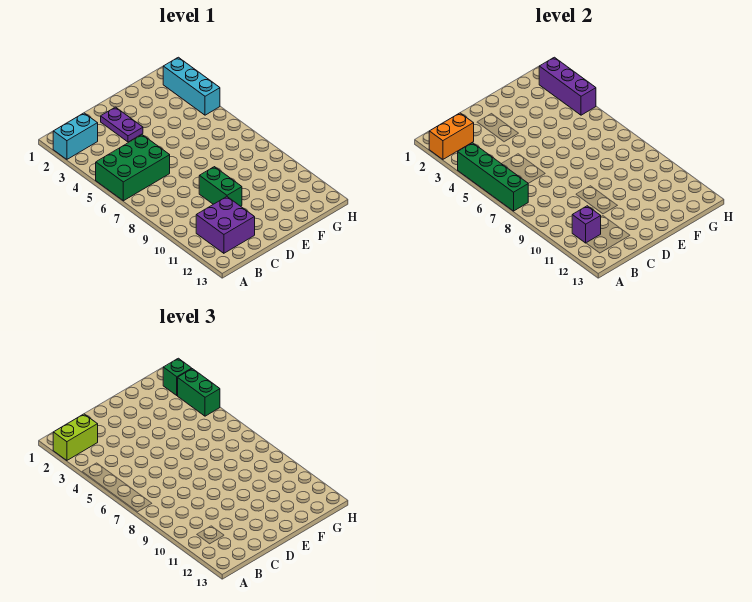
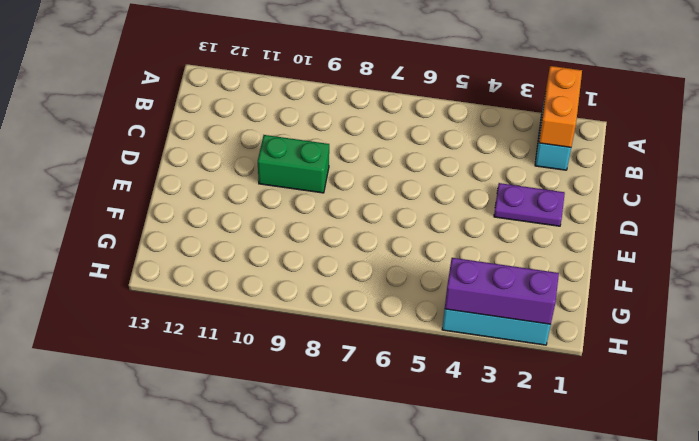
none -> green 2x3 brick [96,135,170,201]
none -> purple 2x2 brick [196,197,255,253]
none -> green 1x4 brick [458,143,528,211]

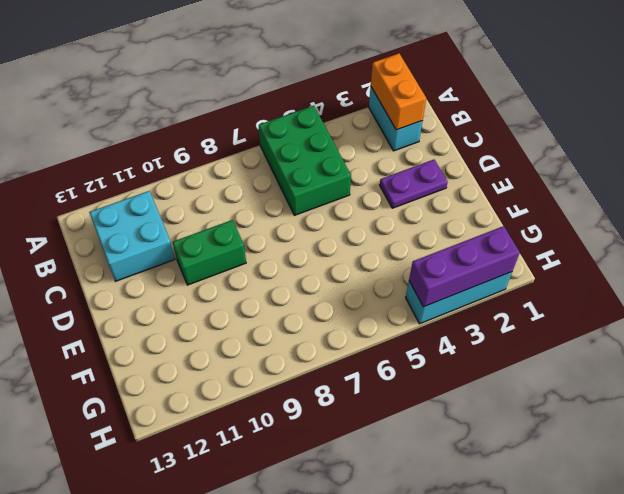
cyan 2x2 brick [89,191,175,281] -> purple 2x2 brick [196,197,255,253]
none -> green 1x4 brick [458,143,528,211]
none -> purple 1x1 brick [572,206,601,243]
none -> lime 1x2 brick [53,414,98,460]

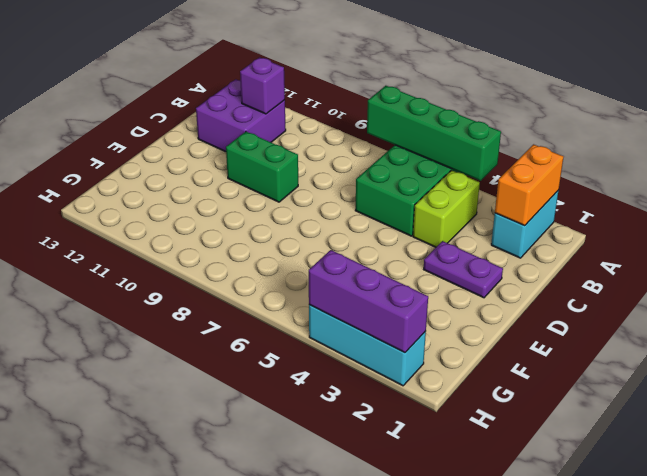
lime 1x2 brick [413,170,480,247] -> lime 1x2 brick moved to [53,414,98,460]
none -> green 1x1 brick [163,358,192,395]
none -> green 1x2 brick [177,369,220,416]

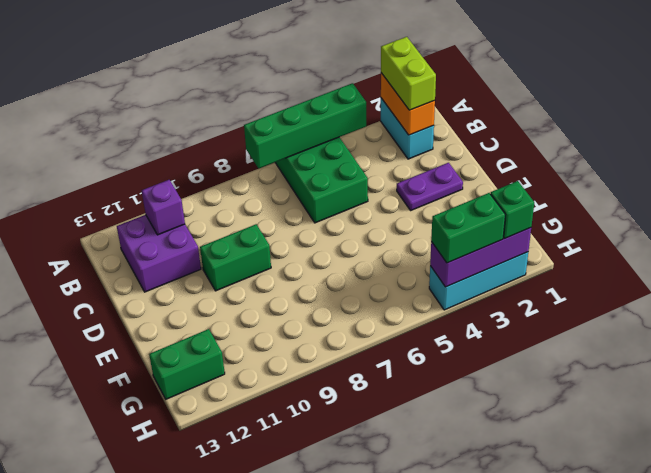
green 1x2 brick [149,329,225,399] -> none

